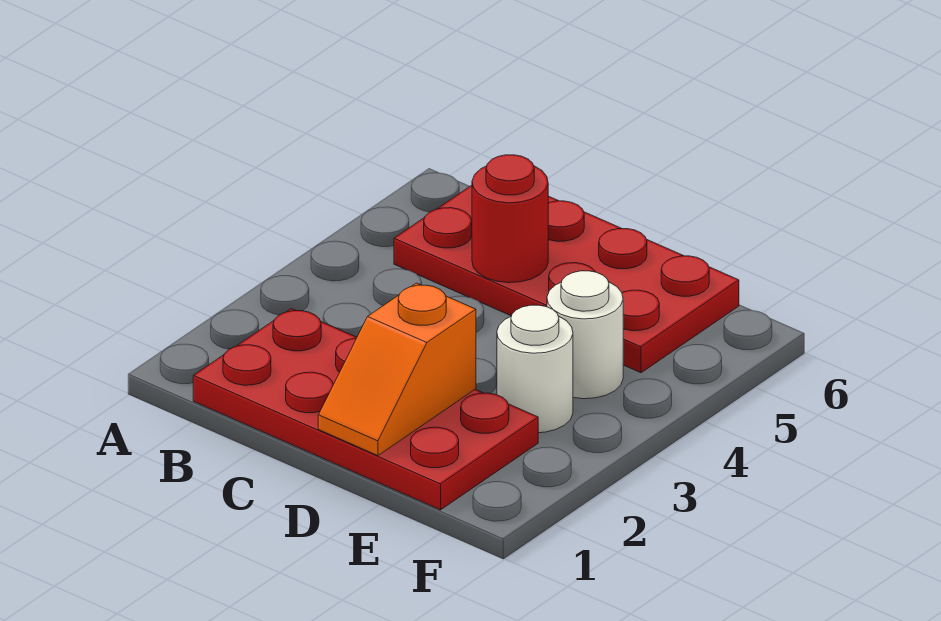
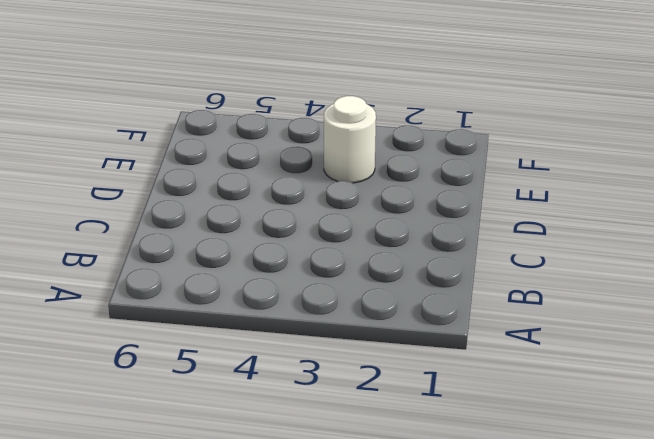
none -> red 2x4 plate [193,309,538,510]
none -> red 2x4 plate [394,185,739,373]

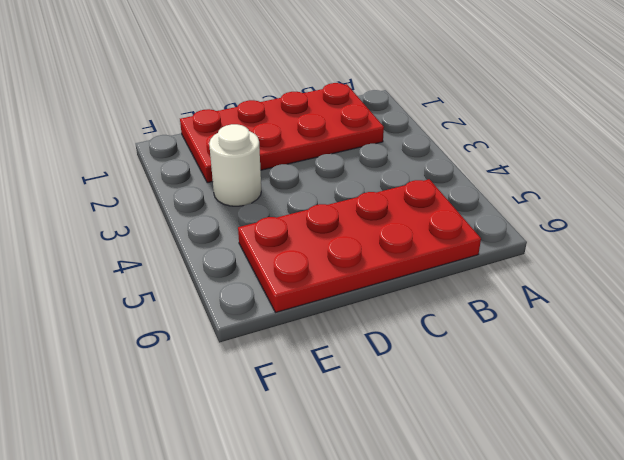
none -> white 1x1 round brick [547,271,623,399]
none -> red 1x1 round brick [472,155,548,283]

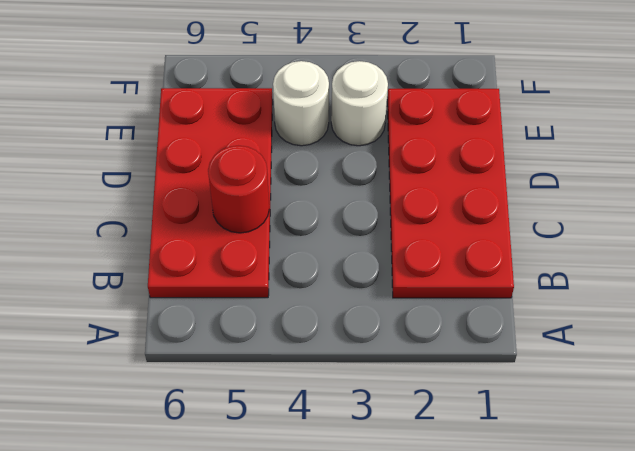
none -> orange 1x2 slope [318,283,476,456]

